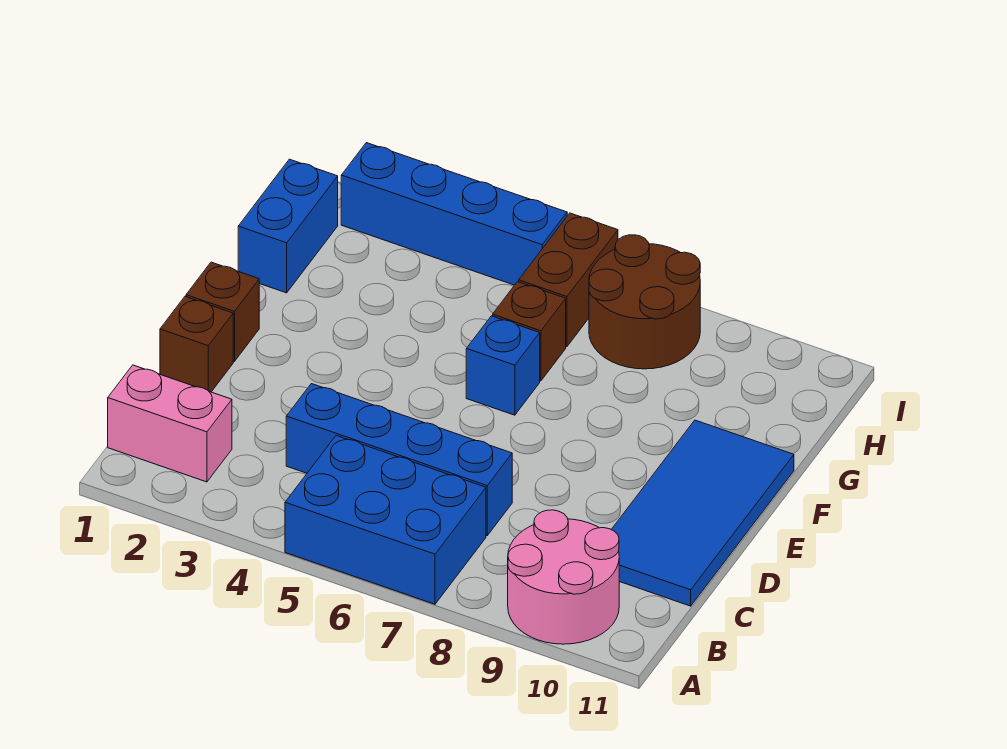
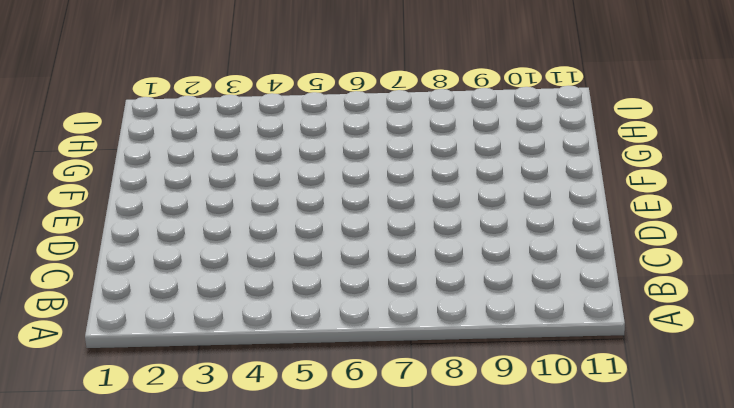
none -> blue 2x3 brick [285,436,486,604]
none -> pink 2x2 round brick [508,510,619,644]
none -> pink 1x2 brick [108,365,232,482]

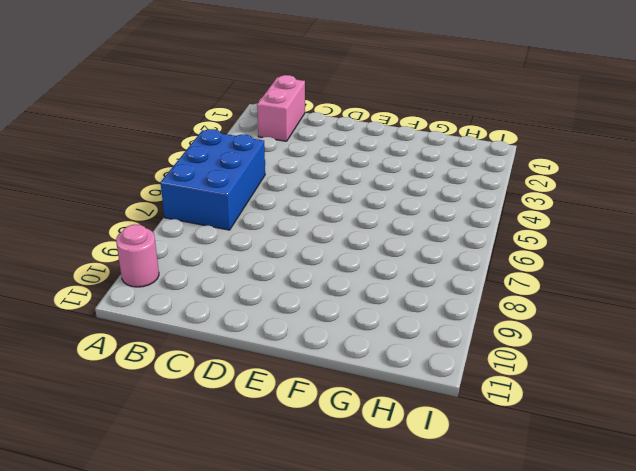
pink 1x1 round brick [116,225,159,287] -> pink 2x2 round brick [508,510,619,644]
none -> blue 1x4 brick [286,384,512,536]
none -> blue 2x4 tile [611,420,794,606]
none -> brown 1x1 brick [160,297,233,392]

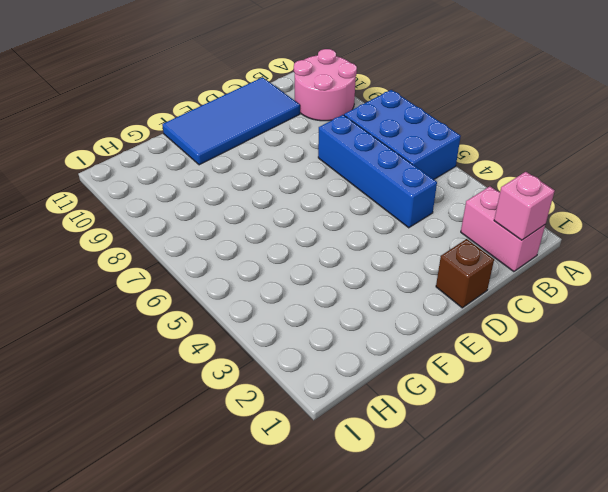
pink 1x1 brick [494,172,555,240] -> none
none -> brown 1x1 brick [186,262,259,361]
none -> blue 1x1 brick [466,316,540,415]
none -> blue 1x2 brick [238,159,338,293]

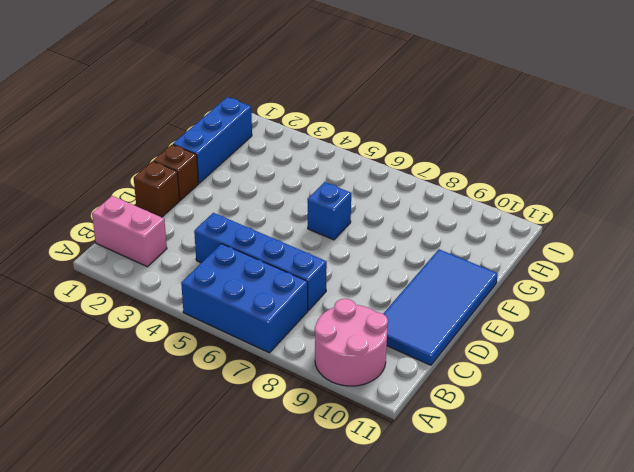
blue 1x3 brick [173,97,252,183] -> blue 1x2 brick [238,159,338,293]
none -> brown 1x1 brick [493,282,566,381]
none -> brown 1x2 brick [519,213,618,347]
none -> brown 2x2 round brick [589,235,700,369]

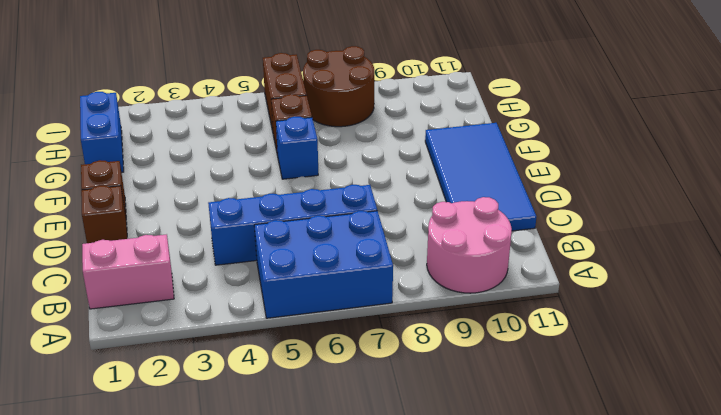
none -> blue 1x4 brick [341,143,567,285]

